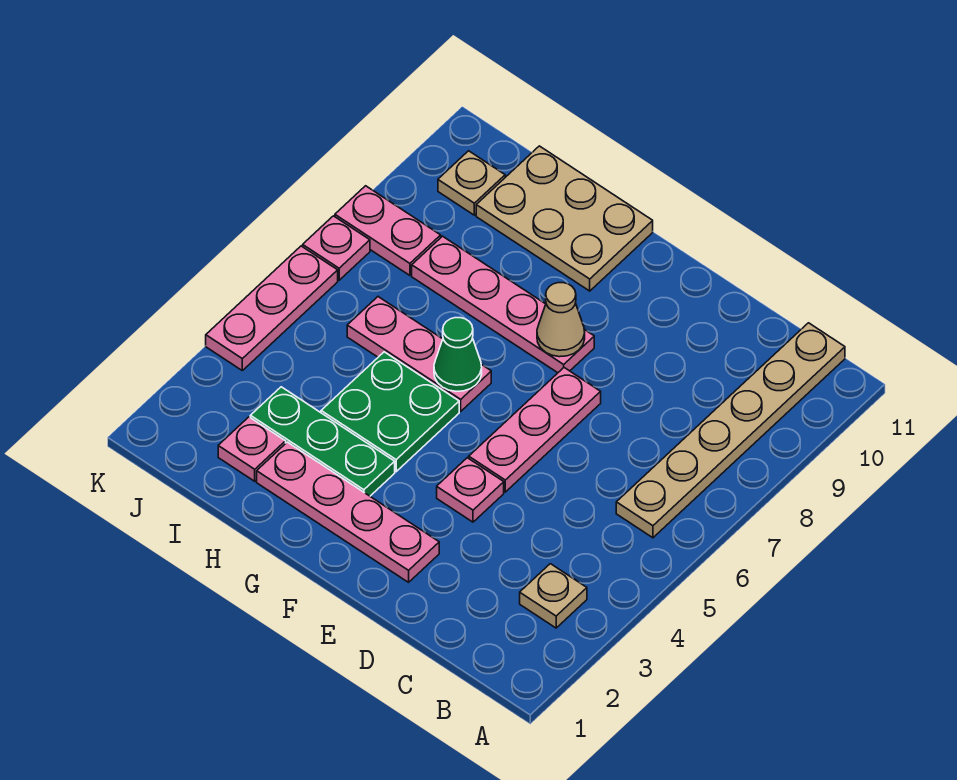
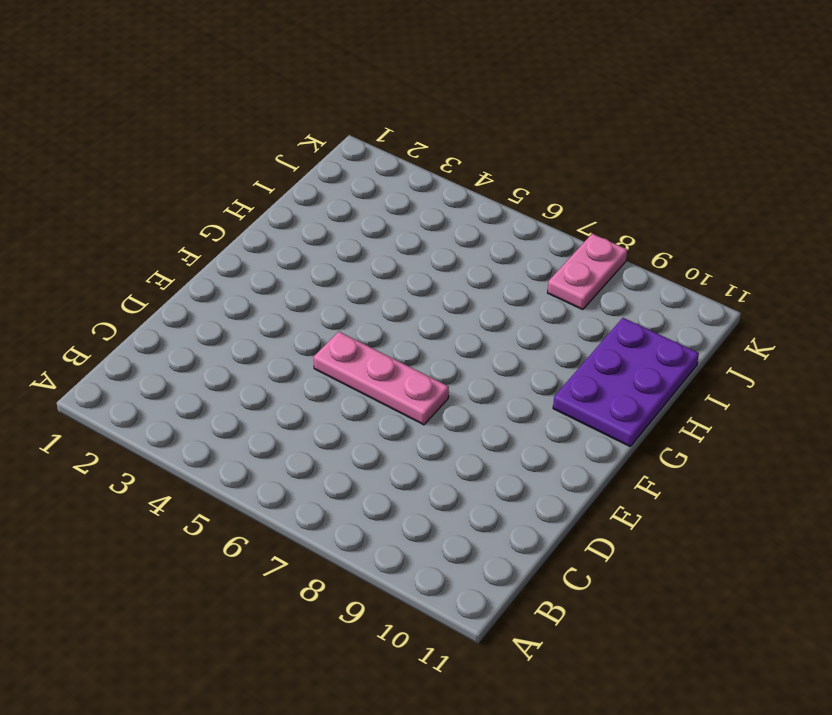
purple 2x3 plate [553,318,699,446] -> tan 2x3 plate [476,146,653,291]
none -> tan 1x1 plate [520,564,587,628]
none -> tan 1x6 plate [616,323,845,538]
none -> pink 1x4 plate [257,442,439,582]

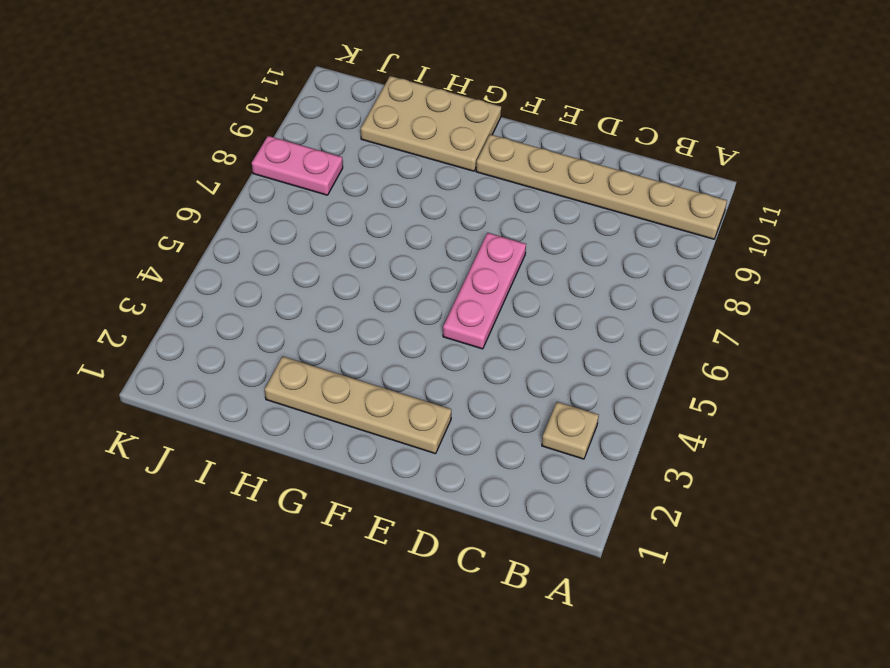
tan 1x6 plate [476,134,727,239] -> tan 1x6 plate turned to [616,323,845,538]
tan 1x4 plate [265,356,451,454] -> pink 1x4 plate [257,442,439,582]
none -> pink 1x1 plate [437,458,504,522]
none -> pink 1x4 plate [412,236,594,373]
none -> green 1x3 plate [250,387,395,496]

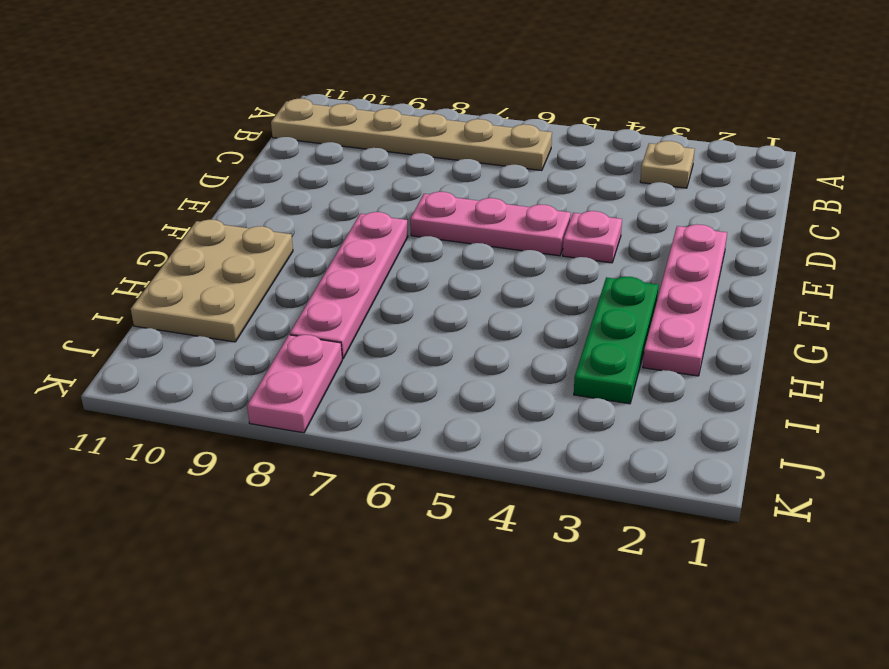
none -> green 2x2 plate [321,352,459,472]
none -> pink 1x3 plate [347,297,491,411]
none -> pink 1x1 plate [218,417,286,481]

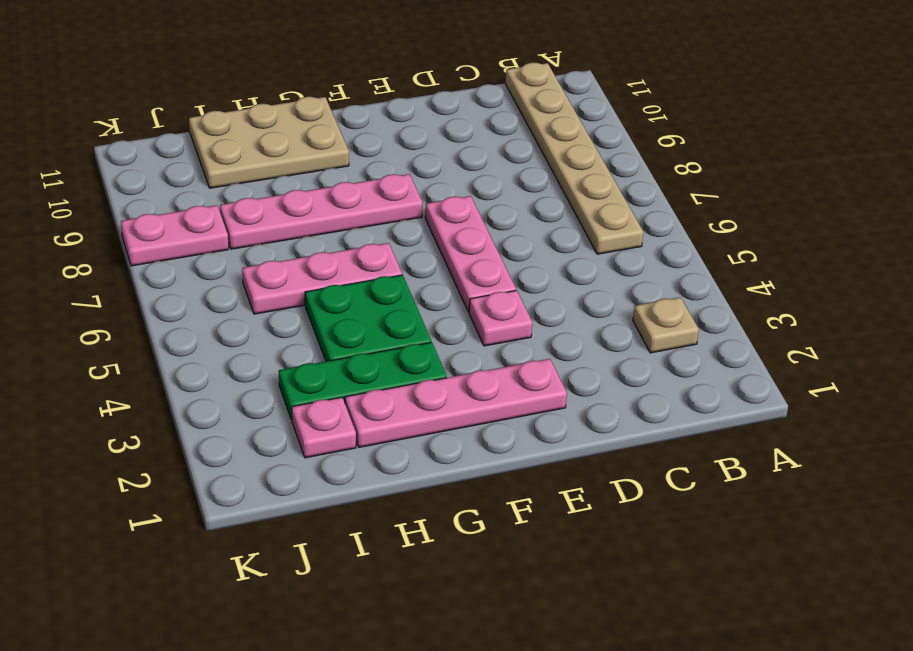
none -> tan 1x1 plate [438,151,505,215]
none -> pink 1x3 plate [206,246,338,370]
none -> pink 1x1 plate [303,216,370,280]

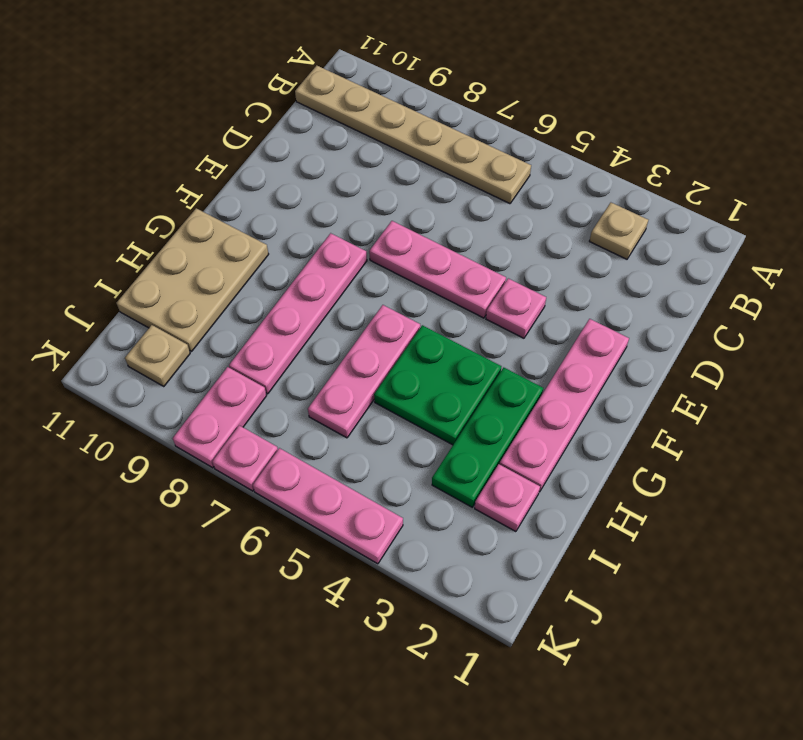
none -> tan 1x1 cone [537,283,585,357]
none -> green 1x1 cone [434,318,482,391]

